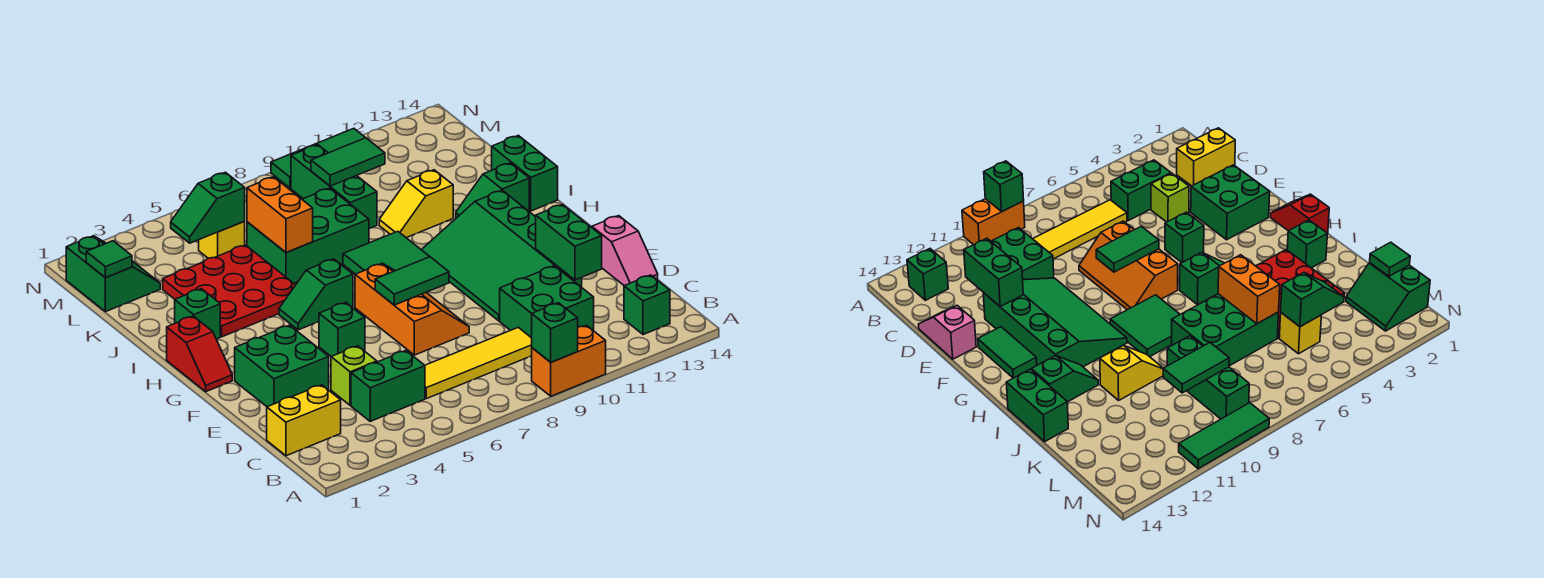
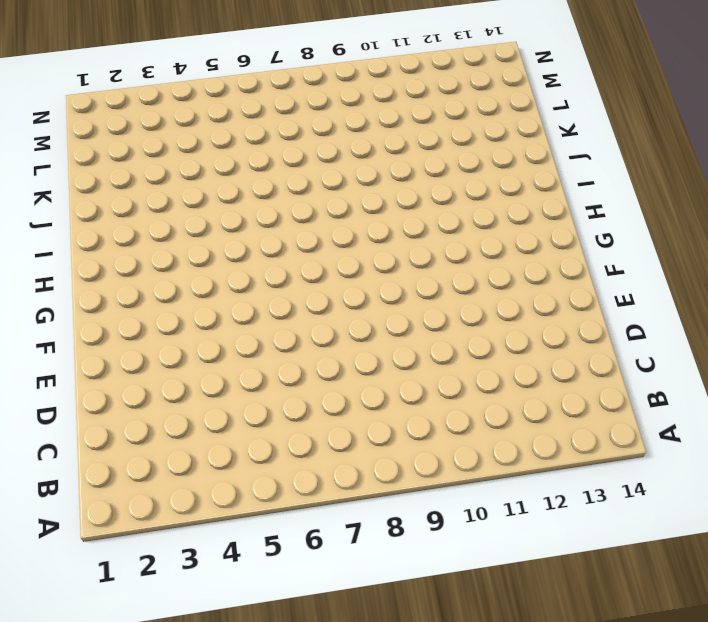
none -> orange 1x2 brick [532,325,606,396]
none -> green 1x1 brick [624,275,670,335]
none -> yellow 1x2 brick [267,385,341,456]
none -> green 1x2 brick [351,351,425,421]

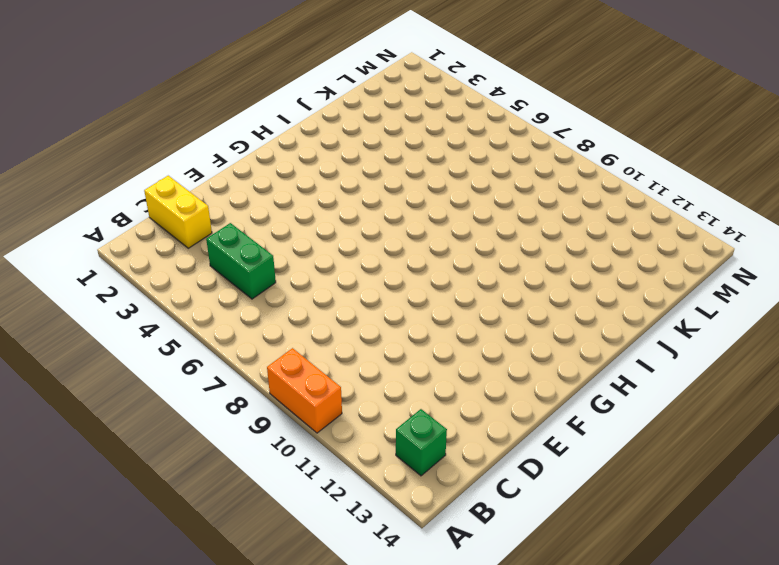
none -> yellow 1x4 tile [425,327,532,399]
none -> green 2x2 brick [500,266,594,338]
none -> lime 1x1 brick [331,346,377,405]
none -> pink 1x2 slope [592,216,658,286]

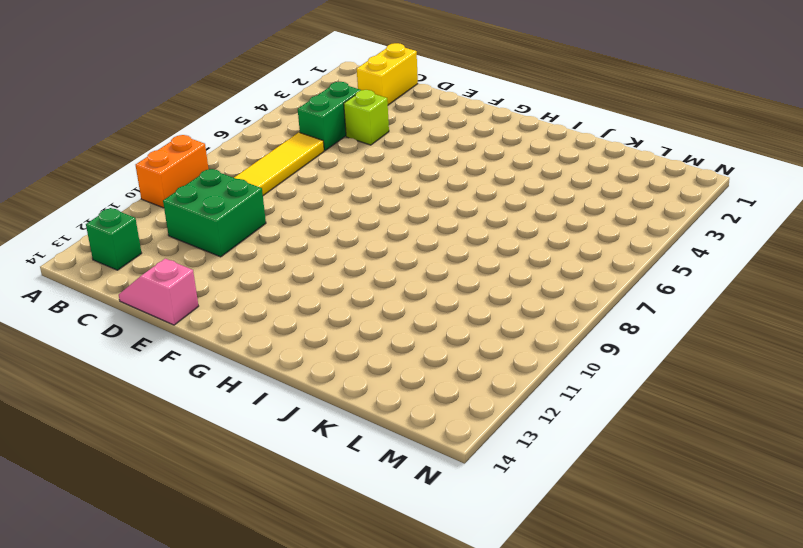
none -> green 2x2 brick [235,325,329,407]
none -> orange 2x3 slope [355,263,469,355]
none -> green 3x4 slope [422,190,582,321]
none -> green 1x1 brick [319,302,365,356]

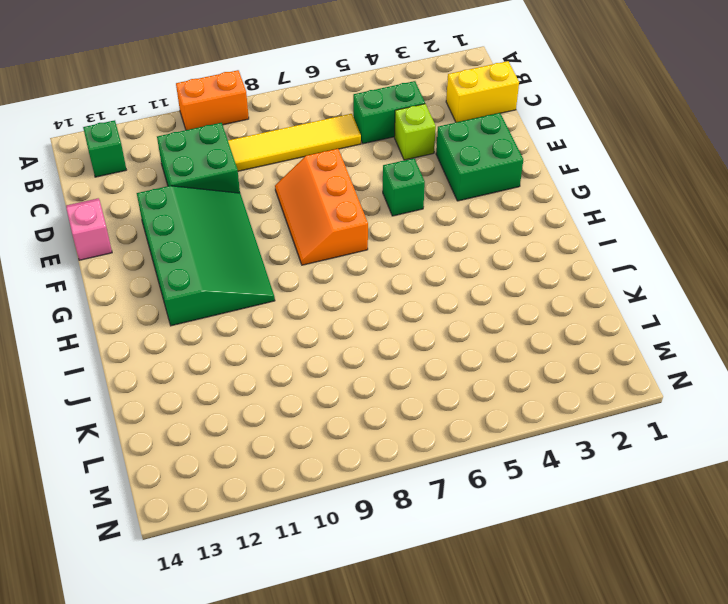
none -> green 1x2 tile [978,327,1037,378]
none -> red 1x2 slope [167,316,232,392]
none -> green 1x2 slope [279,259,353,330]
none -> green 2x2 tile [343,231,430,274]

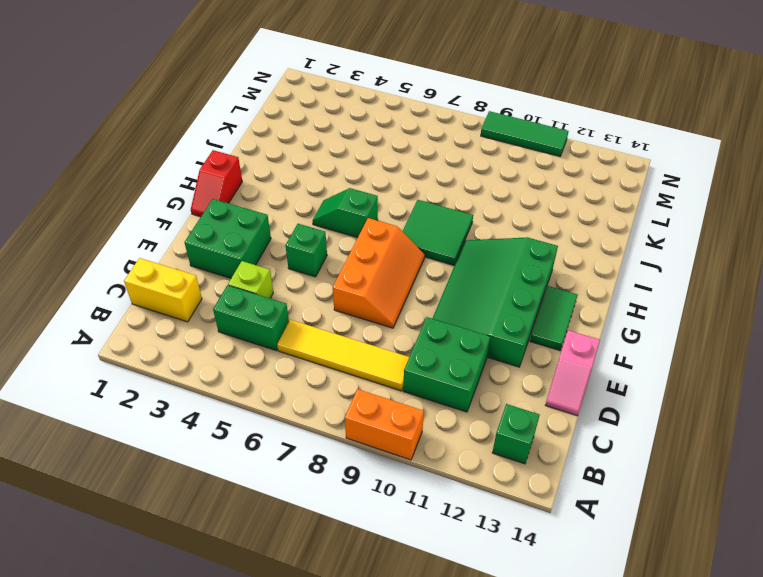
none -> green 1x1 brick [175,289,220,339]
none -> red 3x3 plate [163,245,295,337]
none -> green 1x2 slope [456,163,529,218]
none -> green 1x2 brick [492,135,558,211]

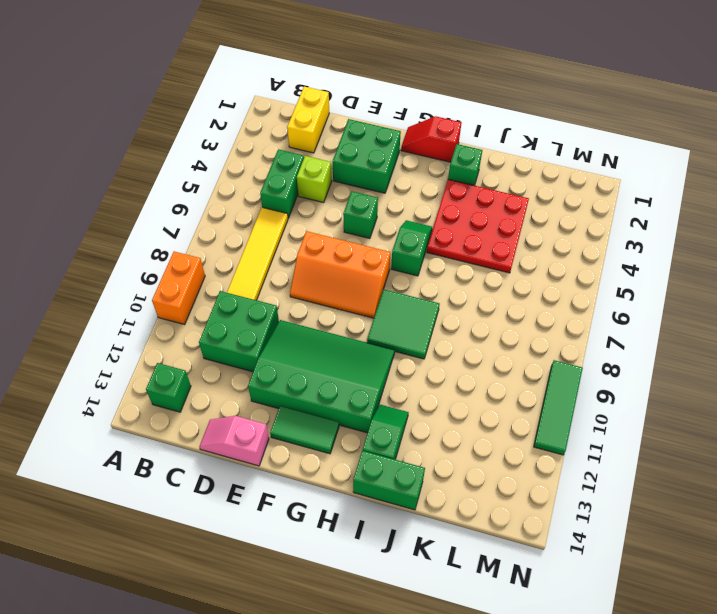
none -> green 2x3 brick [247,188,369,283]
none -> yellow 1x2 slope [379,170,453,238]
none -> green 1x3 brick [291,145,377,228]
none -> green 2x2 slope [66,236,160,312]

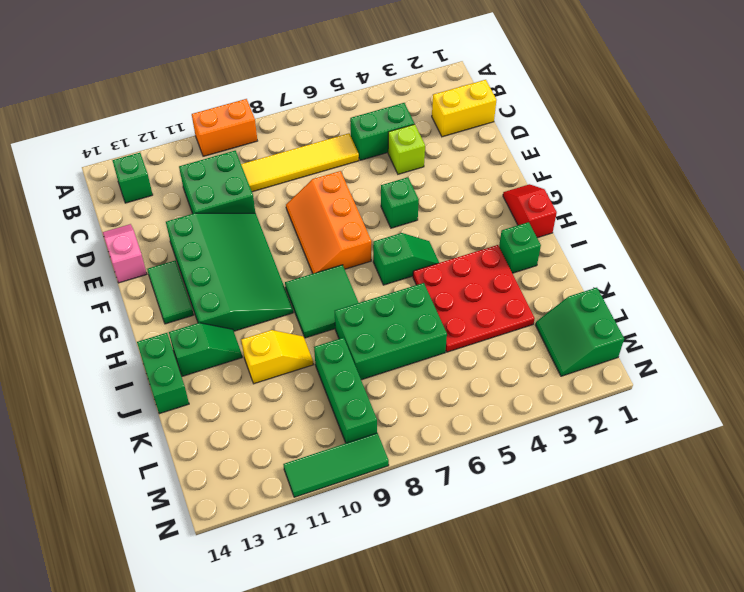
none -> green 2x2 brick [235,325,329,407]
none -> yellow 1x1 brick [199,222,245,258]
none -> green 1x1 brick [532,303,578,362]
none -> green 1x2 brick [536,204,602,280]

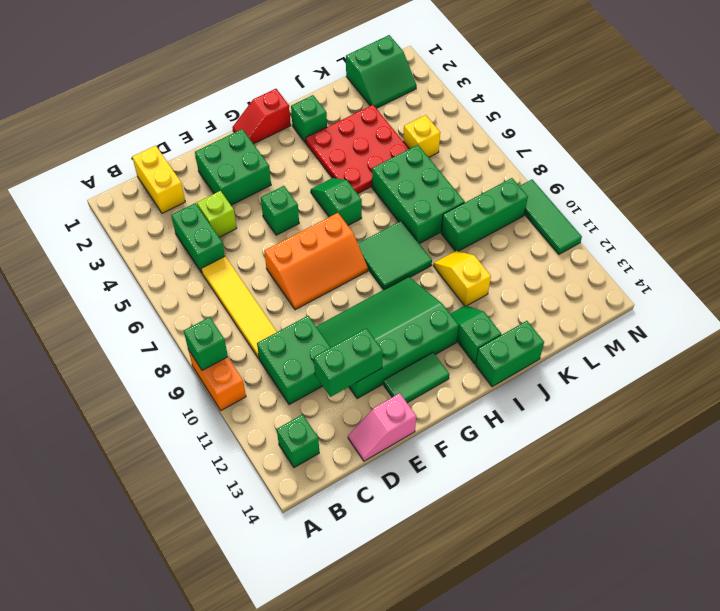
none -> green 1x2 tile [375,257,449,305]
none -> orange 1x2 brick [247,177,313,253]
none -> green 1x1 tile [86,241,132,278]
none -> green 1x2 slope [171,172,245,243]

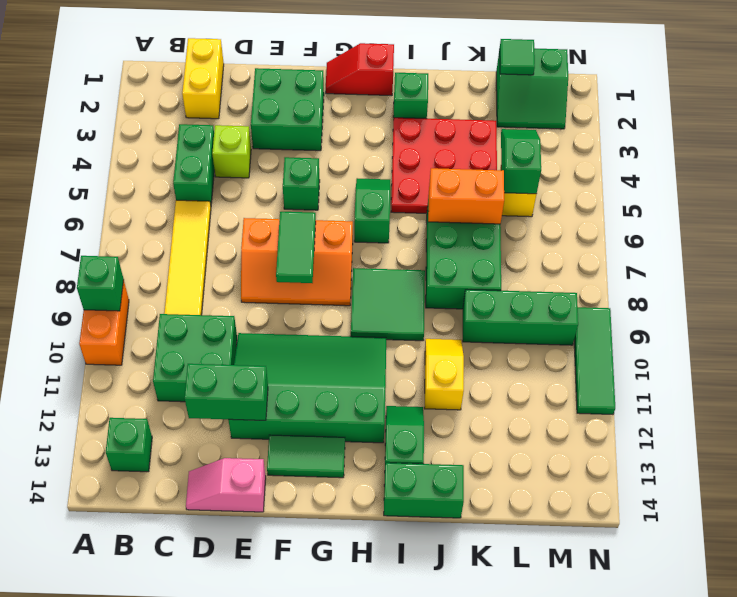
none -> green 1x2 tile [311,138,385,186]

